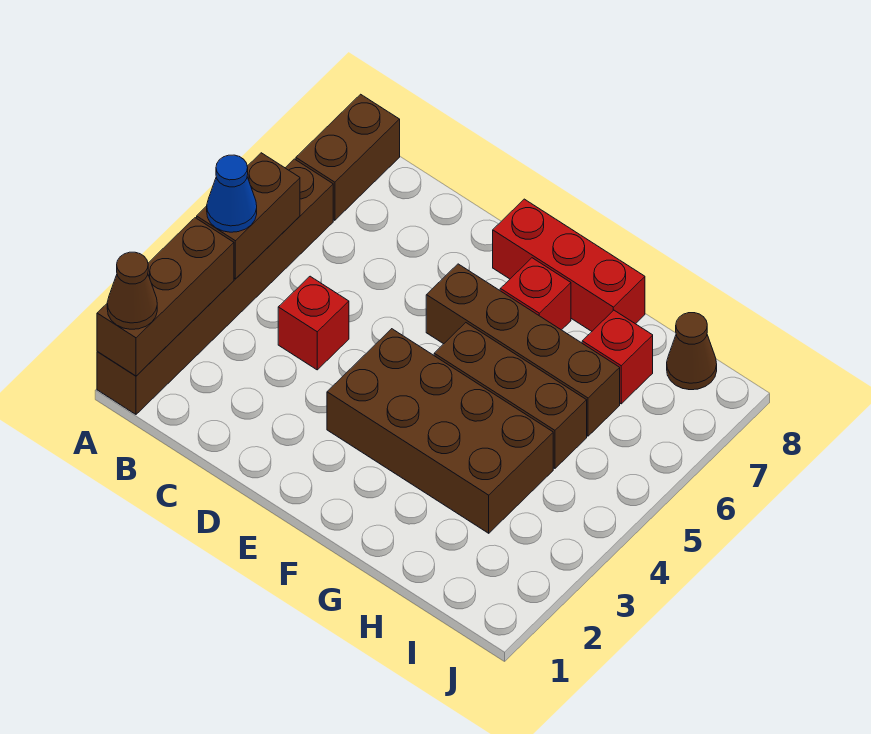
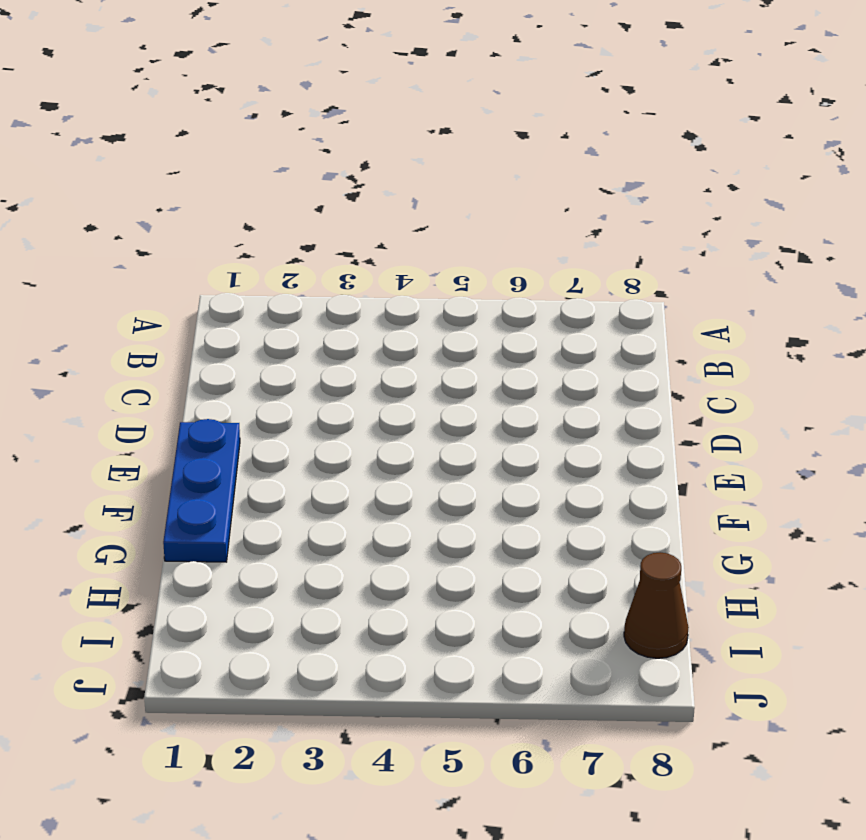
blue 1x3 plate [163,419,240,562] -> none
none -> brown 1x6 brick [97,159,333,414]
none -> brown 1x2 brick [296,94,400,220]
none -> red 1x1 brick [278,276,349,370]

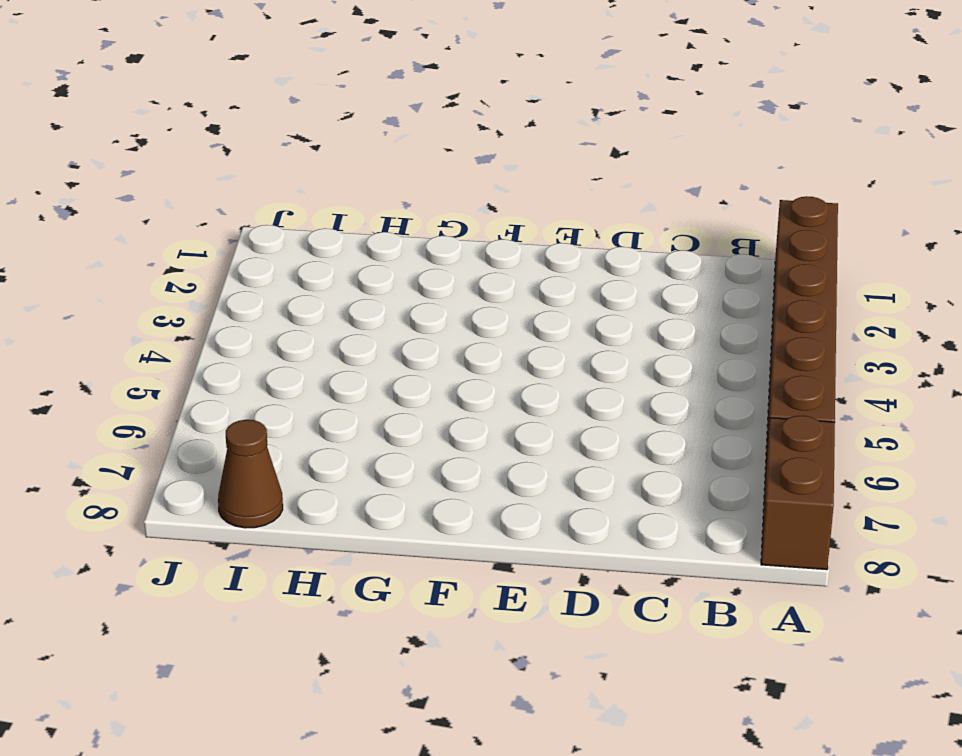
none -> red 1x1 brick [278,276,349,370]
none -> brown 2x4 brick [327,329,553,533]
none -> brown 1x4 brick [426,264,620,436]

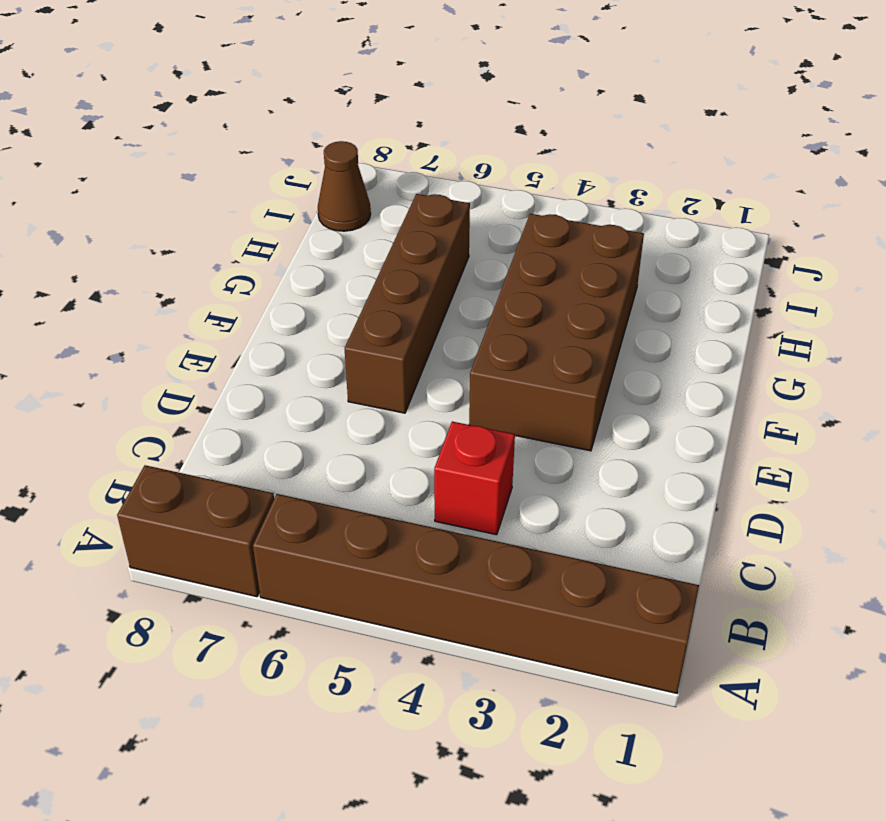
none -> red 1x3 brick [493,199,645,331]
none -> brown 1x3 brick [434,323,587,468]
none -> red 1x1 brick [500,258,571,330]

